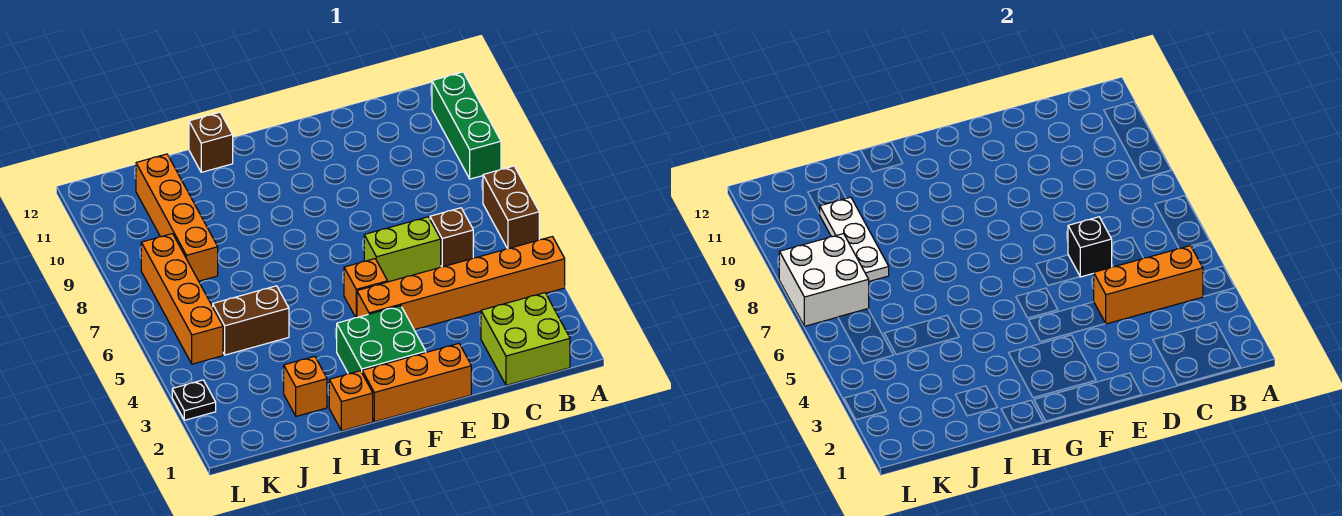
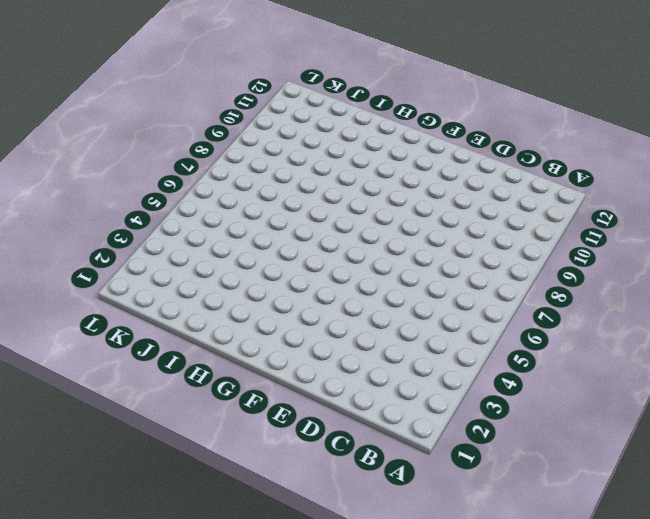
none -> orange 1x6 brick [357,237,565,330]
none -> brown 1x2 brick [483,166,539,249]
none -> green 1x3 brick [432,72,501,179]

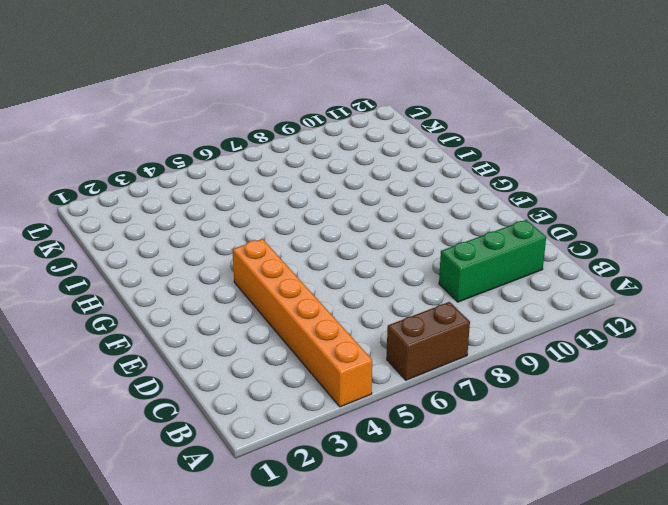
green 1x3 brick [439,220,546,302] -> green 1x3 brick moved to [432,72,501,179]
none -> lime 2x2 brick [481,293,570,385]
none -> brown 1x1 brick [430,208,473,267]
none -> lime 1x2 brick [364,217,441,282]

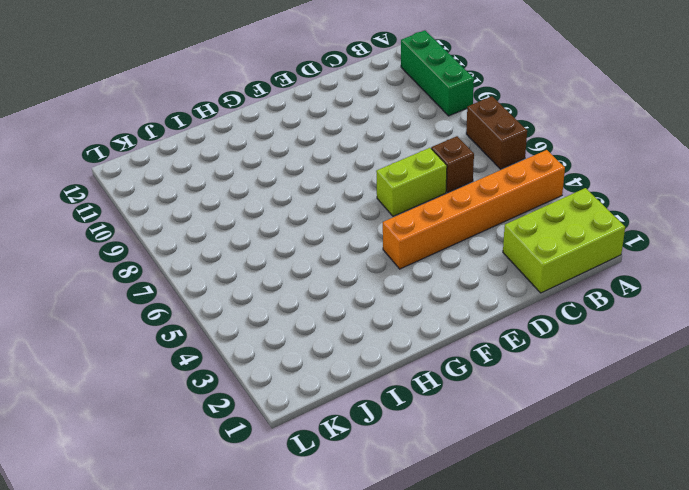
lime 2x3 brick [503,188,625,293] -> lime 2x2 brick [481,293,570,385]
none -> orange 1x3 brick [362,344,471,422]
none -> green 2x2 brick [337,306,426,374]
none -> orange 1x1 brick [344,259,388,318]

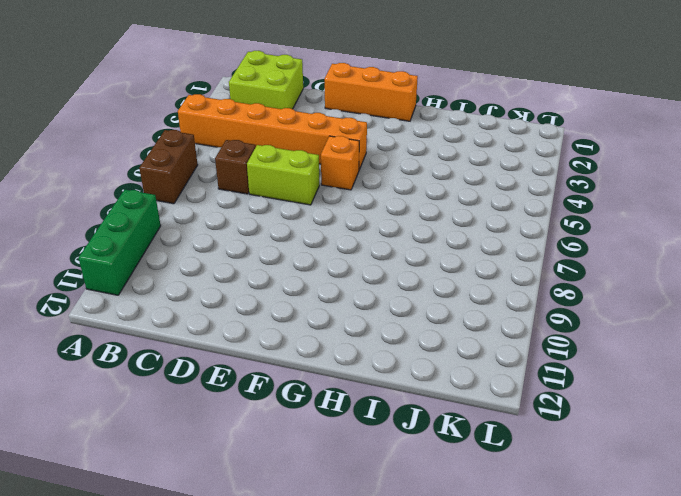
none -> green 2x2 brick [337,306,426,374]
none -> orange 1x1 brick [329,371,373,431]
none -> brown 1x1 brick [189,112,233,172]

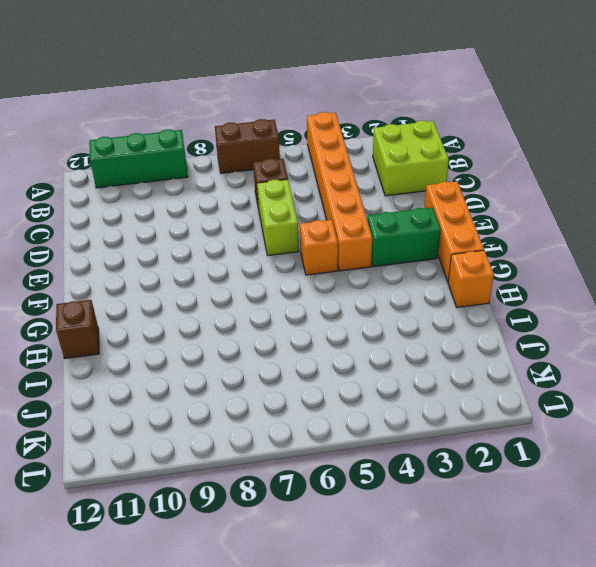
green 1x2 brick [367,207,441,267] -> green 2x2 brick [337,306,426,374]
none -> orange 1x1 brick [284,356,327,416]
none -> brown 1x2 brick [213,286,289,355]
none -> orange 1x4 brick [136,154,218,281]

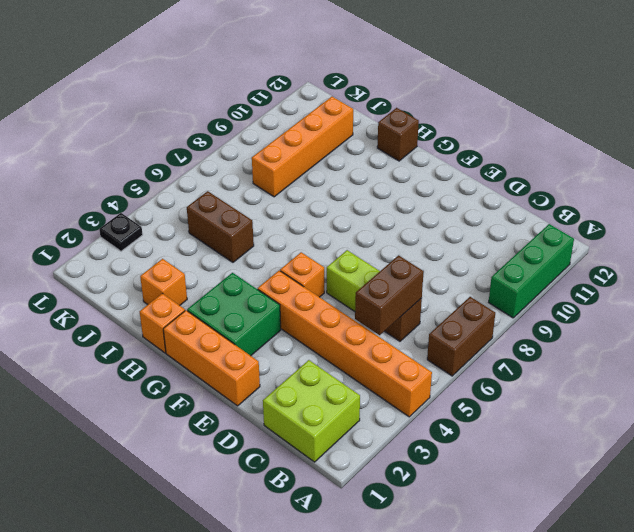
brown 1x2 brick [355,255,424,335] -> none
none -> orange 1x4 brick [141,234,223,364]
none -> orange 1x3 brick [1094,246,1203,324]
none -> black 1x1 brick [1068,217,1112,277]

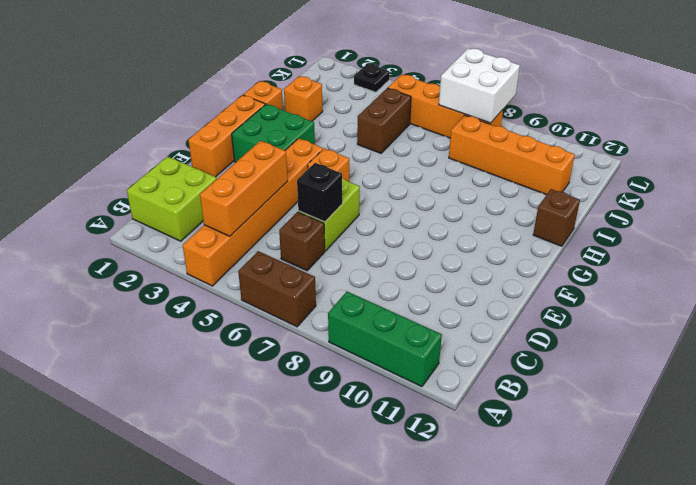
none -> white 1x3 plate [820,197,889,281]

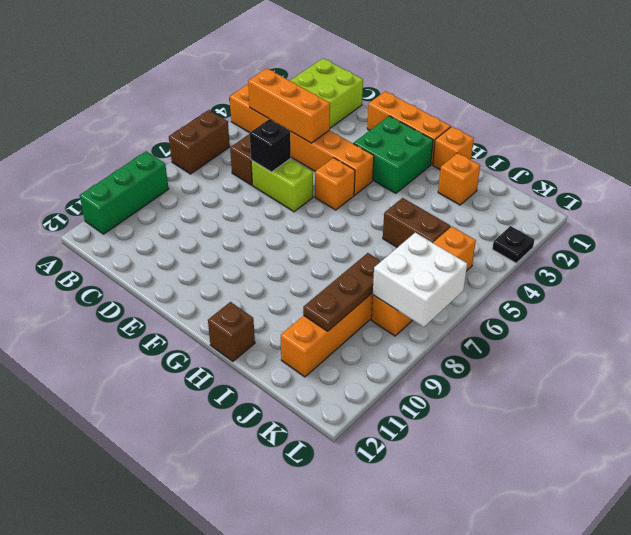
brown 1x3 plate [303,253,381,331] -> white 1x3 plate [820,197,889,281]

